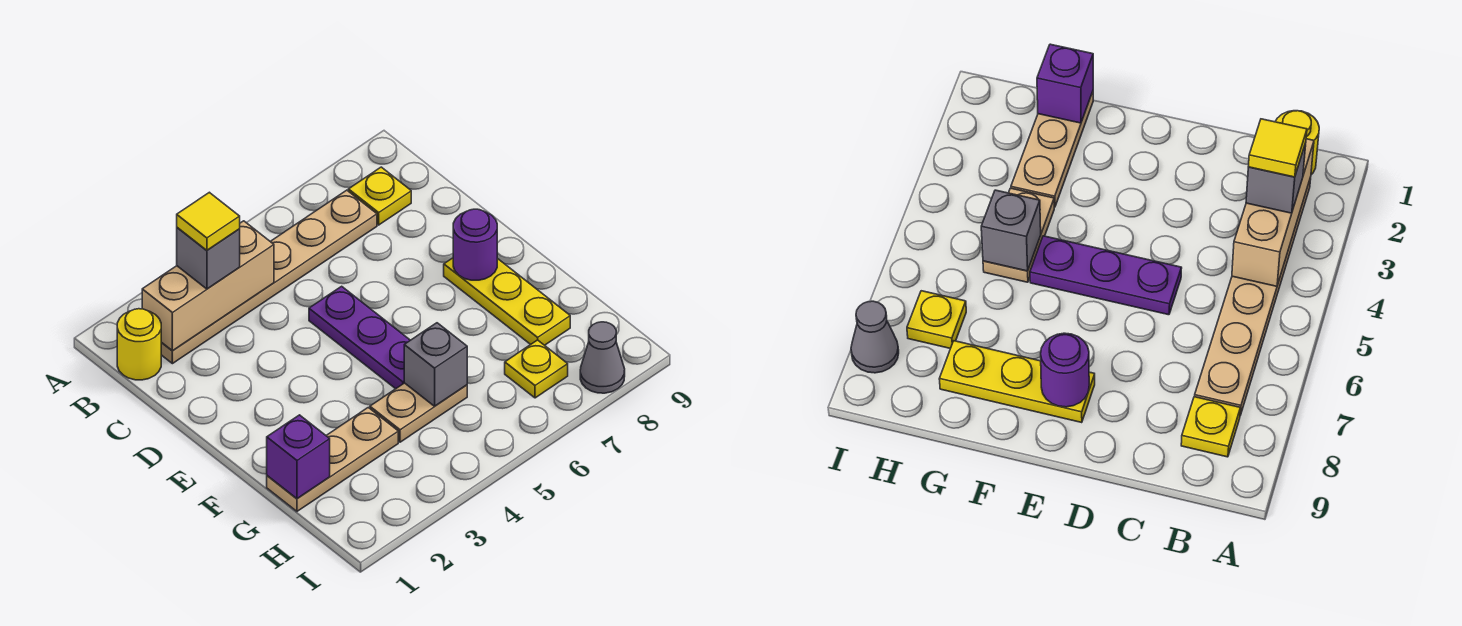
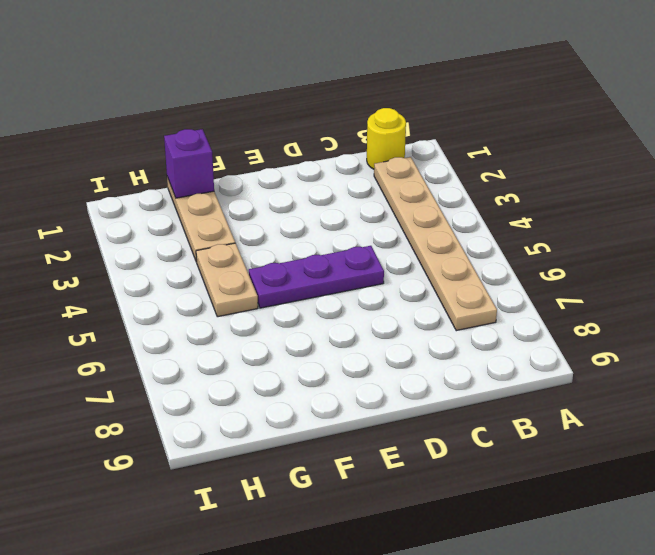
none -> yellow 1x1 plate [348,167,411,225]
none -> yellow 1x3 plate [444,258,570,345]
none -> yellow 1x1 plate [505,340,568,398]

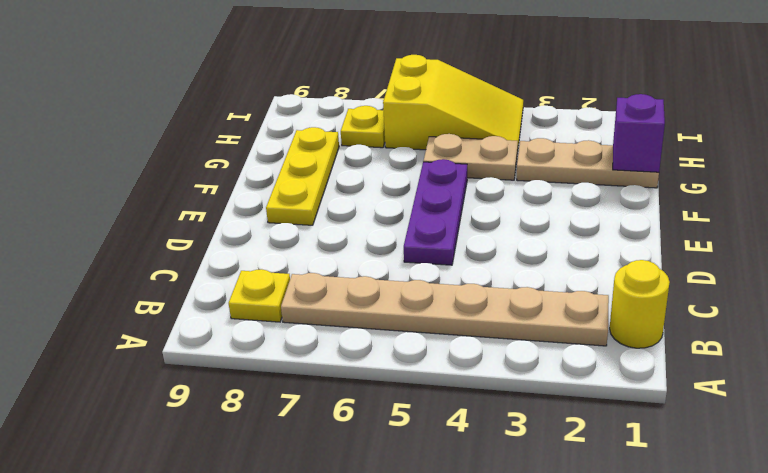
yellow 2x3 slope [383,55,523,153] -> none
none -> grey 1x1 cone [580,322,625,393]
none -> tan 1x3 brick [142,221,274,351]
none -> purple 1x1 round brick [453,209,497,280]

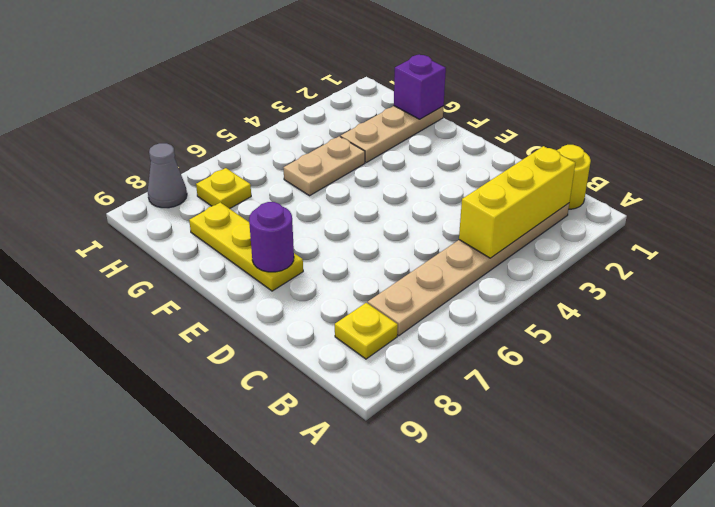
yellow 1x3 brick [459,146,575,258] -> tan 1x3 brick [142,221,274,351]
none -> purple 1x3 plate [309,286,410,389]
none -> grey 1x1 brick [404,323,467,406]
none -> grey 1x1 brick [177,228,240,289]

